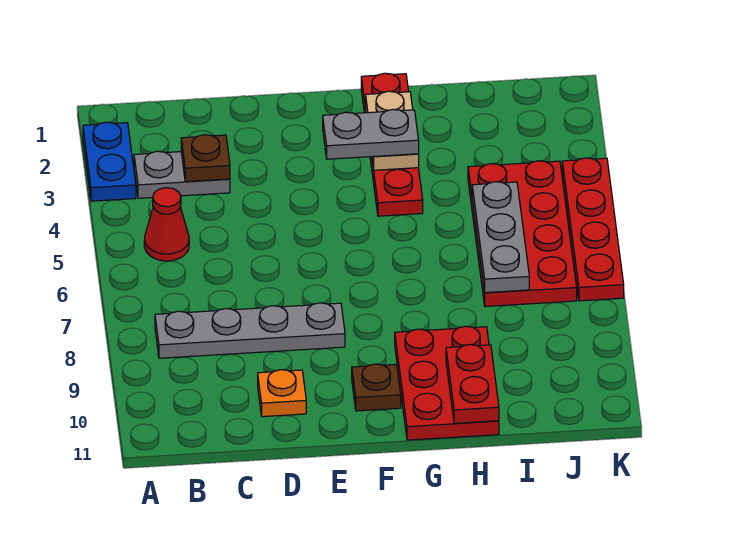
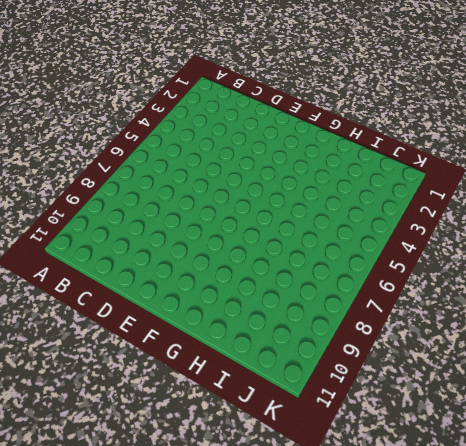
none -> blue 1x2 plate [83,122,136,201]
none -> grey 1x2 plate [134,151,230,198]
none -> red 1x1 cone [144,188,189,261]

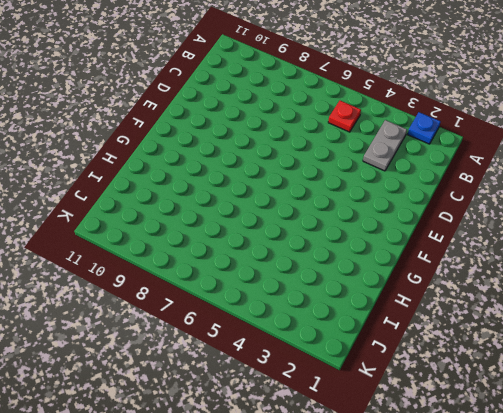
blue 1x1 plate [408,112,441,144] -> blue 1x2 plate [83,122,136,201]
red 1x1 plate [328,101,361,132] -> red 1x1 cone [144,188,189,261]
none -> grey 1x4 plate [155,303,345,358]
none -> orange 1x1 plate [258,370,306,417]
none -> brown 1x1 plate [352,364,401,411]

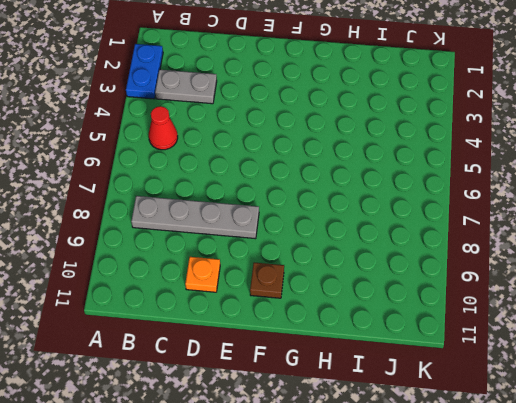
none -> red 1x4 plate [361,73,423,216]
none -> red 2x3 plate [395,326,499,440]
none -> red 2x4 plate [468,161,577,306]

